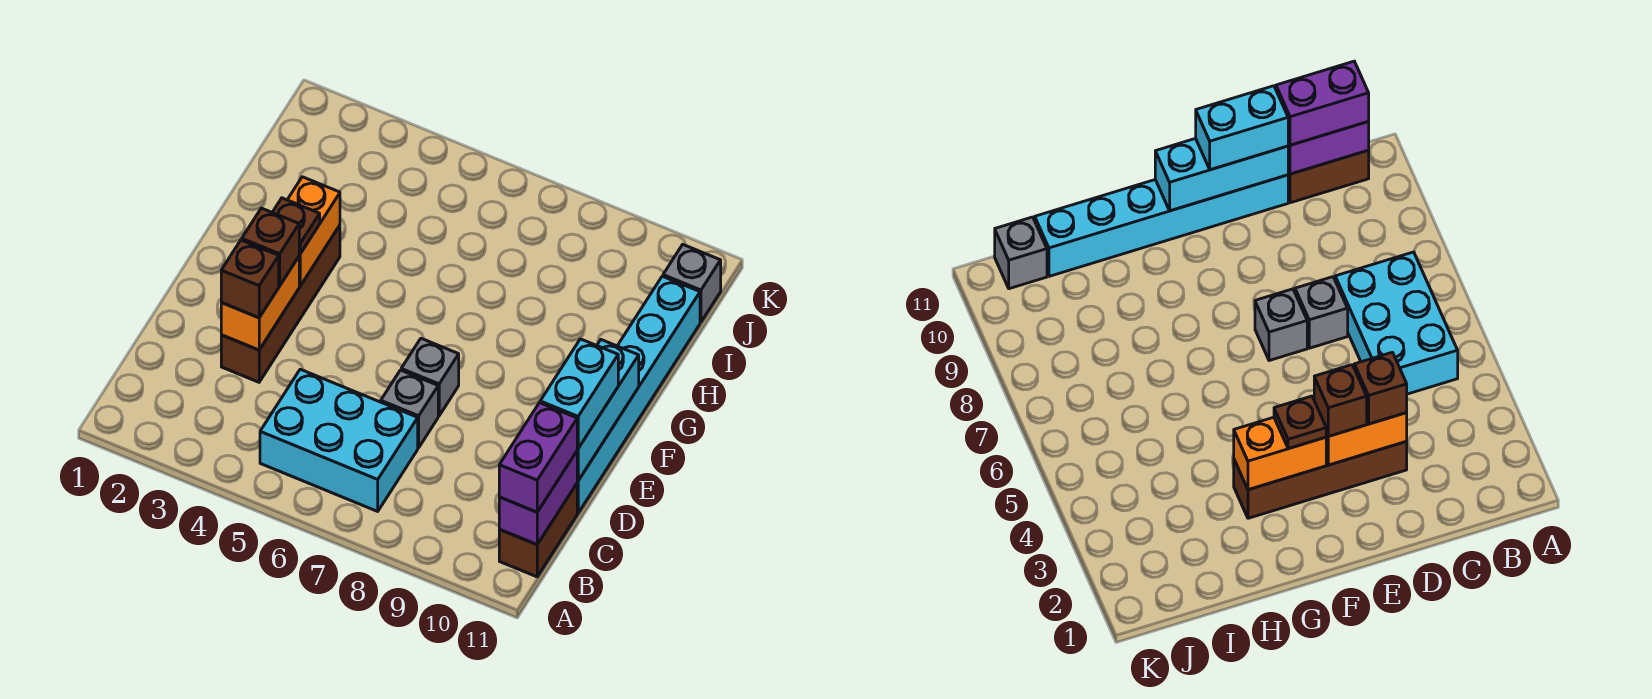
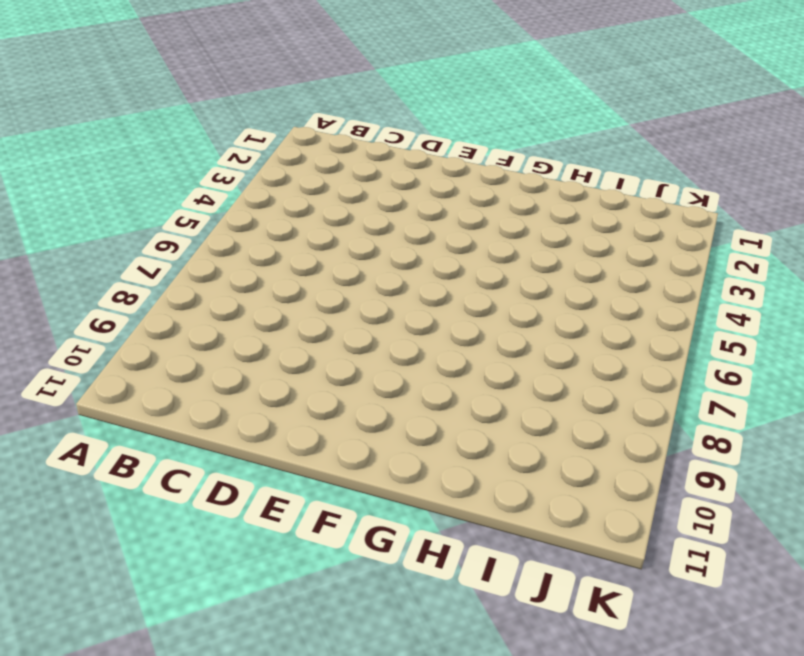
none -> cyan 2x3 brick [260,369,418,511]
none -> brown 1x2 brick [499,484,577,577]
none -> brown 1x4 brick [221,225,340,382]

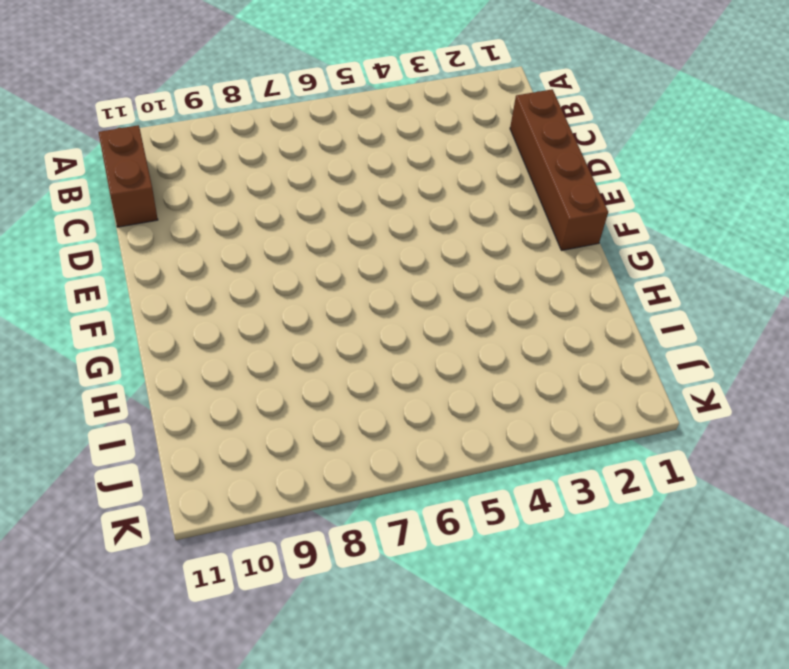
brown 1x4 brick [510,89,608,251] -> brown 1x4 brick moved to [221,225,340,382]
none -> cyan 2x3 brick [260,369,418,511]
none -> grey 1x1 brick [381,370,438,448]
none -> cyan 1x6 brick [577,276,700,513]

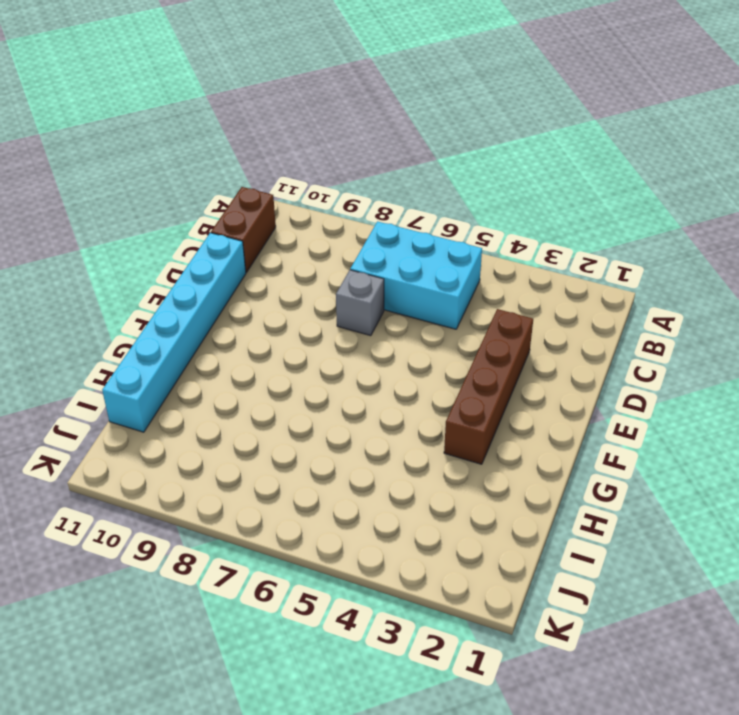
none -> grey 1x1 brick [401,338,459,416]
none -> grey 1x1 brick [663,245,721,322]
none -> purple 1x2 brick [499,452,577,544]

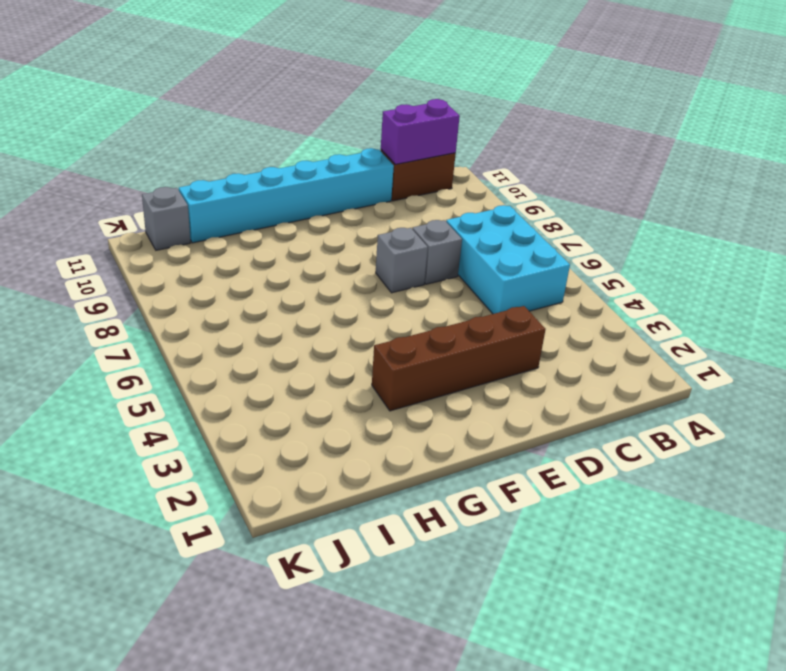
none -> orange 1x2 brick [221,257,299,350]
none -> cyan 1x3 brick [577,340,639,481]
none -> orange 1x2 brick [288,177,340,286]

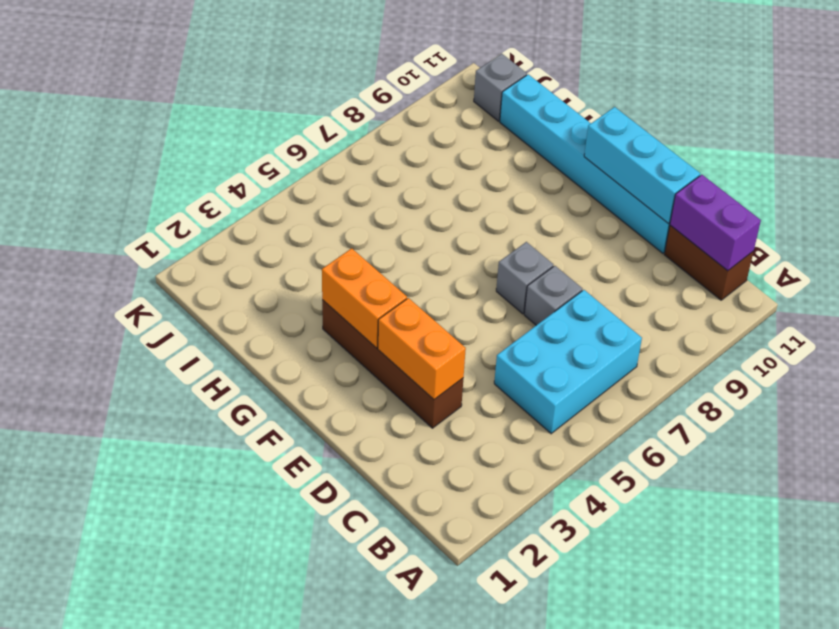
none -> purple 1x2 brick [499,403,578,512]
none -> brown 1x1 brick [221,240,279,318]
none -> cyan 1x2 brick [540,339,618,448]

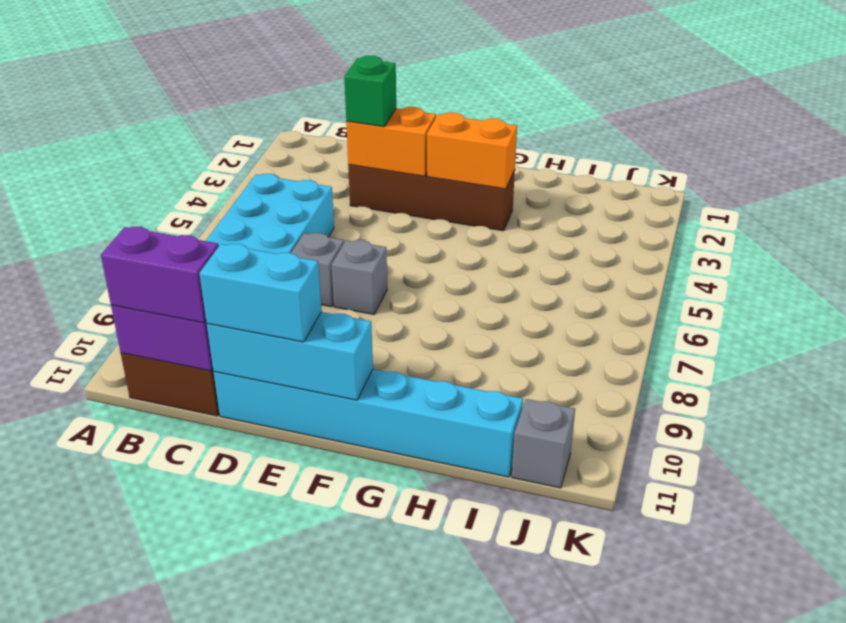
green 1x1 brick [344,56,396,127] -> brown 1x1 brick [221,240,279,318]
none -> brown 1x1 brick [242,208,299,286]
none -> brown 1x1 plate [272,198,320,254]

